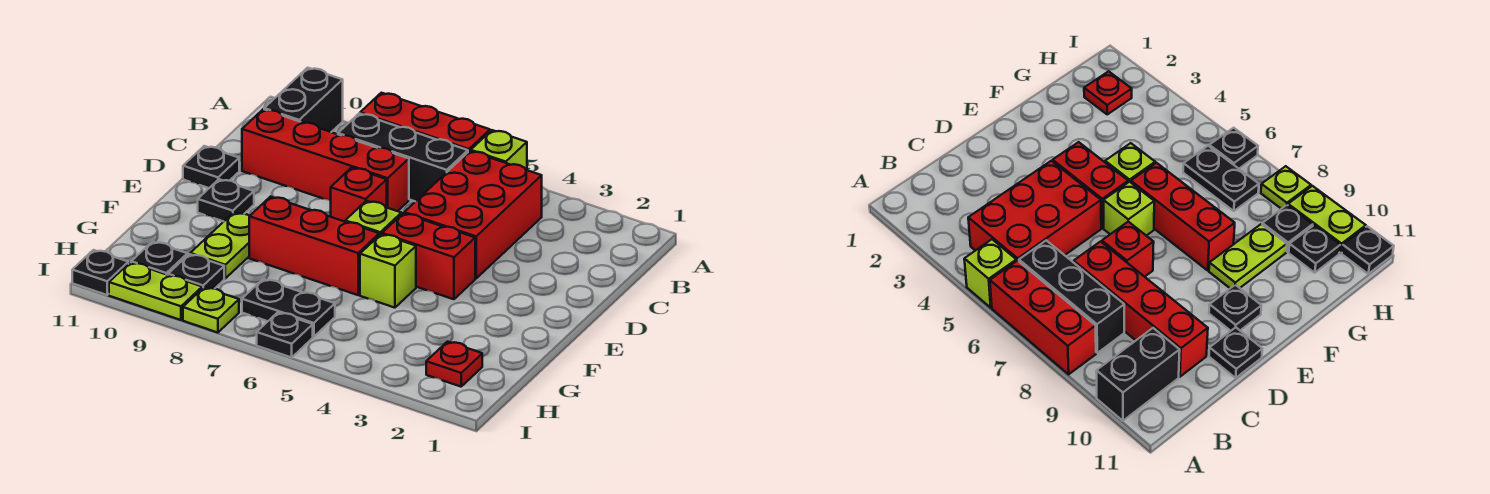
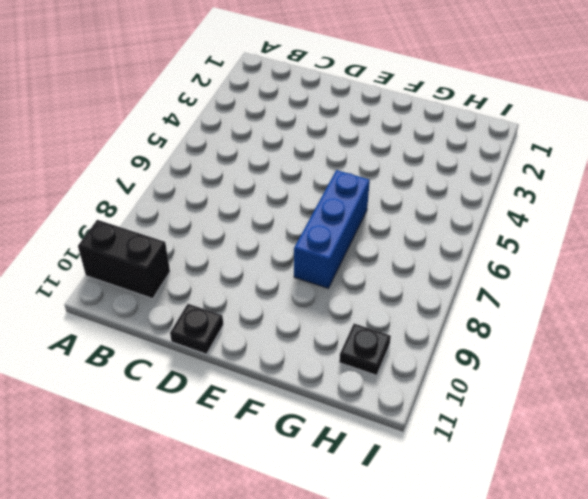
blue 1x3 brick [294,170,370,288] -> red 1x3 brick [249,197,379,295]
none -> lime 1x1 brick [471,130,527,170]
none -> red 1x3 brick [360,93,490,152]
none -> red 2x3 brick [404,151,542,278]

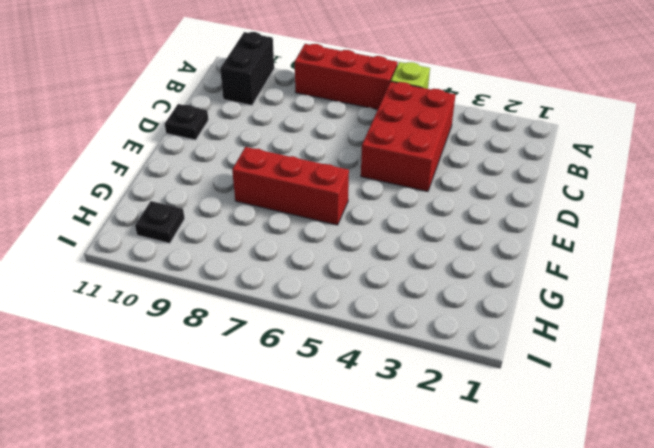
none -> black 1x3 brick [338,113,468,202]
none -> red 1x4 brick [242,109,409,211]
none -> red 1x1 brick [331,167,387,222]

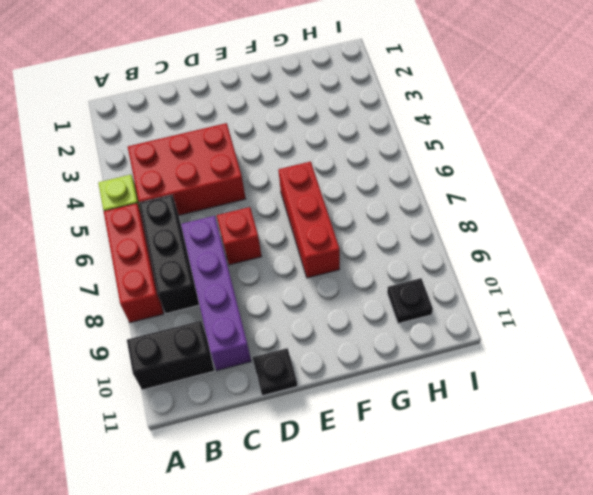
purple 1x4 brick [181,216,251,370] -> red 1x4 brick [242,109,409,211]
none -> red 1x2 brick [382,213,475,299]
none -> lime 1x1 brick [345,201,401,235]
none -> black 1x1 plate [198,179,254,222]

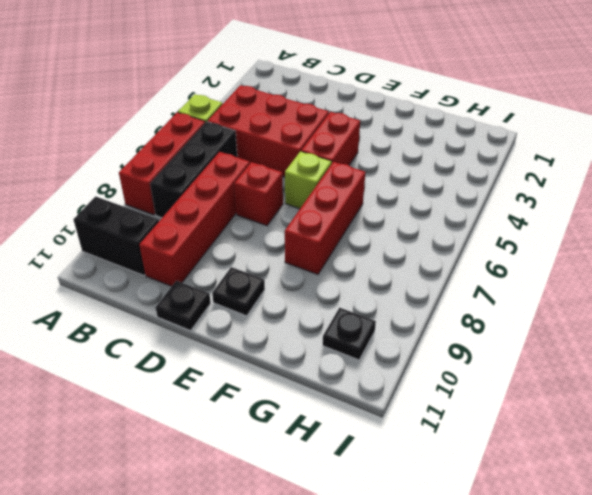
none -> lime 1x1 brick [360,234,416,308]
none -> lime 1x2 plate [190,213,249,278]
none -> red 1x1 plate [426,342,482,387]

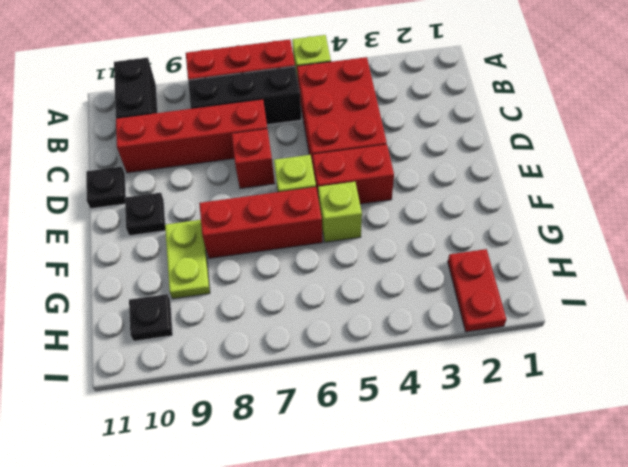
red 1x2 plate [448,249,506,332] -> red 1x1 plate [426,342,482,387]
none -> black 1x2 plate [242,279,335,337]
none -> black 1x1 plate [168,254,224,289]
none -> black 1x1 plate [257,312,313,358]

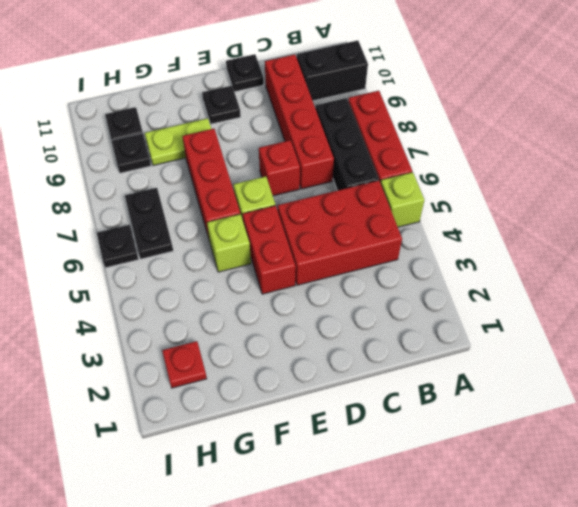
none -> lime 1x1 plate [183,287,239,333]
none -> lime 1x2 plate [109,262,202,320]
none -> black 1x1 plate [72,250,128,295]

